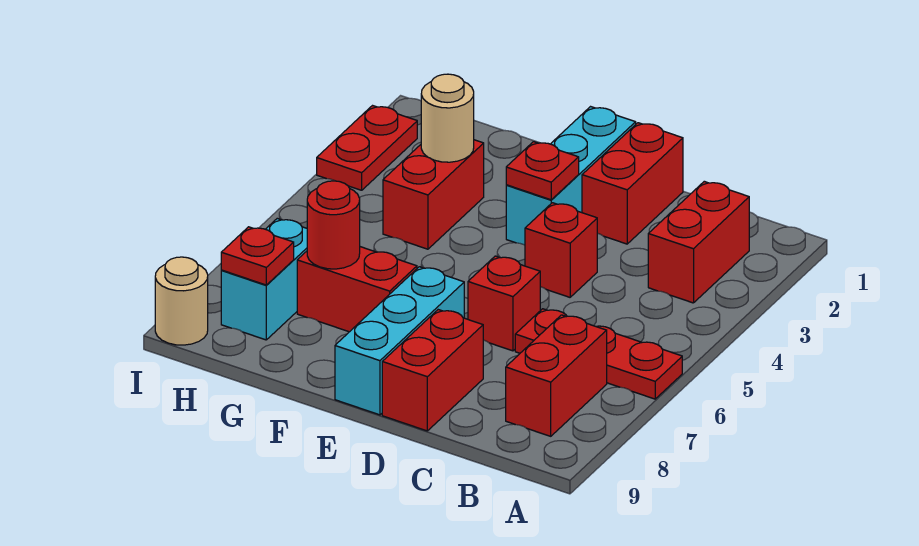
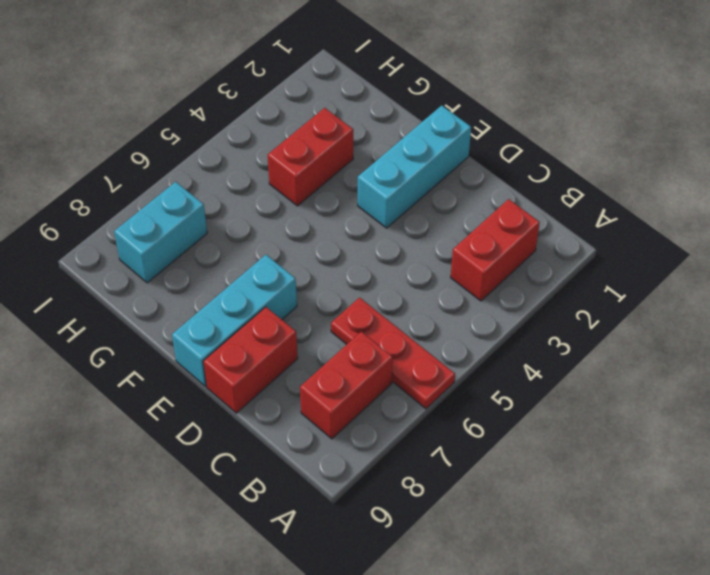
none -> red 1x2 brick [582,123,683,244]
none -> red 1x1 brick [525,203,597,297]
none -> red 1x1 brick [468,256,540,351]

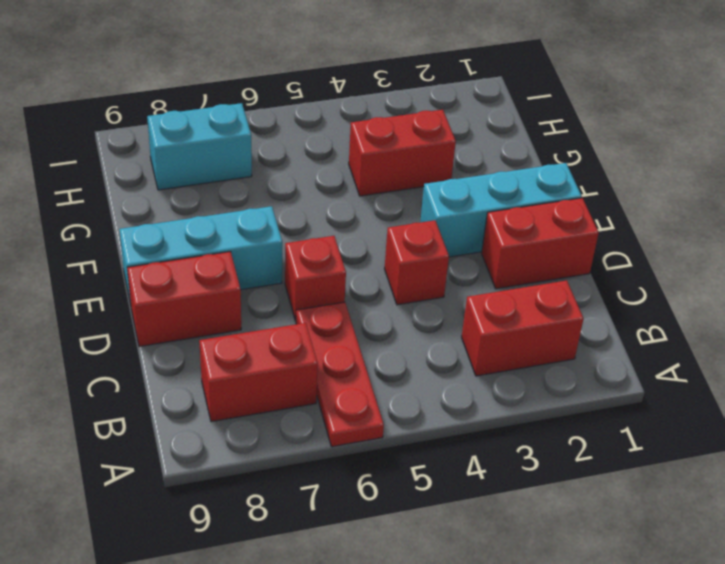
none -> red 1x2 brick [297,247,417,332]
none -> red 1x2 plate [317,106,417,190]
none -> tan 1x1 round brick [155,257,208,345]

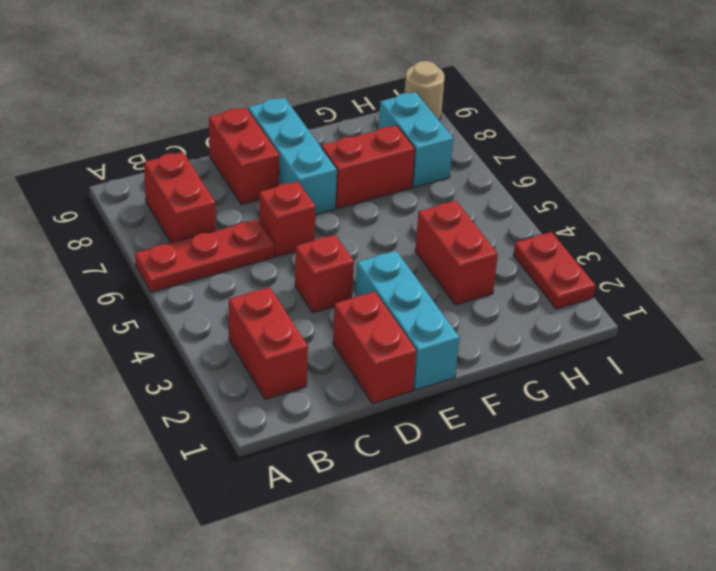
none -> red 1x1 plate [506,142,579,200]
none -> tan 1x1 round brick [421,74,474,162]
none -> red 1x1 round brick [307,181,360,269]

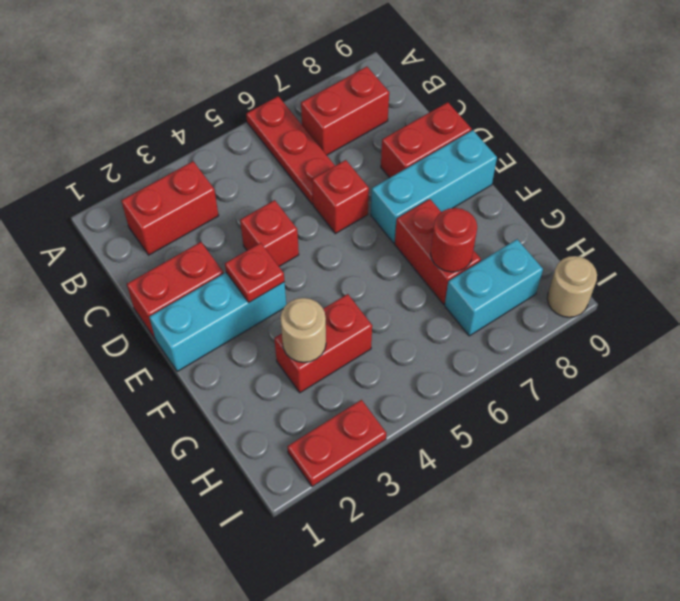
none -> red 1x1 plate [221,227,294,285]

